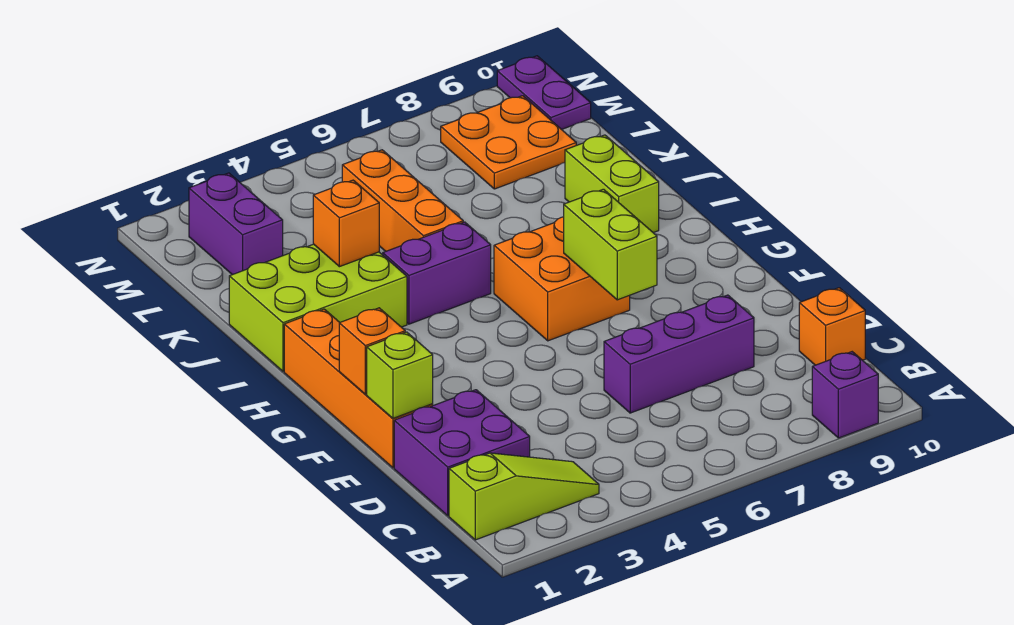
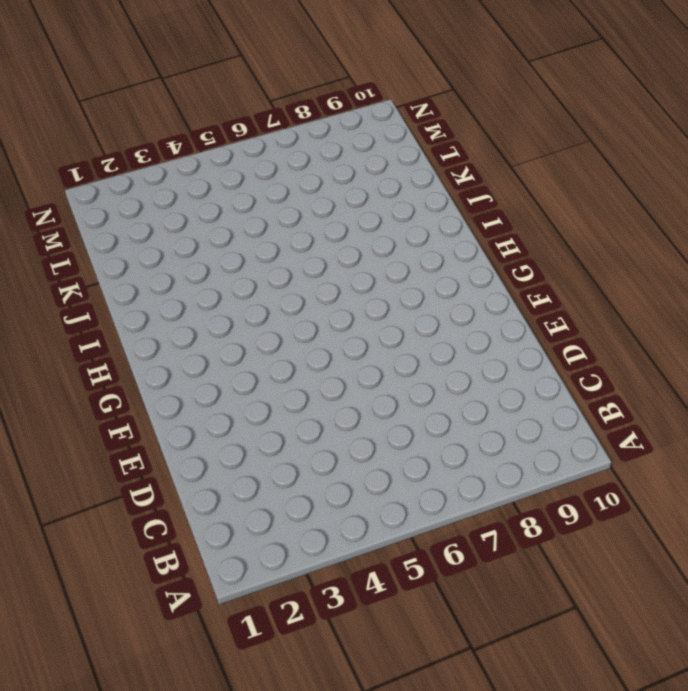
none -> purple 1x1 brick [812,352,878,438]
none -> lime 1x3 slope [449,453,599,540]
none -> purple 2x2 brick [394,390,530,516]

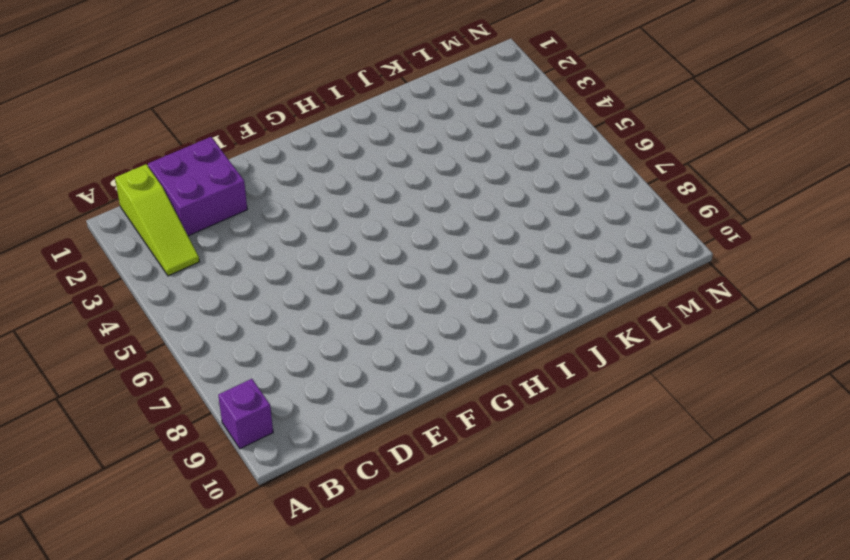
none -> orange 1x1 brick [799,288,865,365]
none -> purple 1x3 brick [604,295,754,413]
none -> orange 1x4 brick [284,309,433,468]

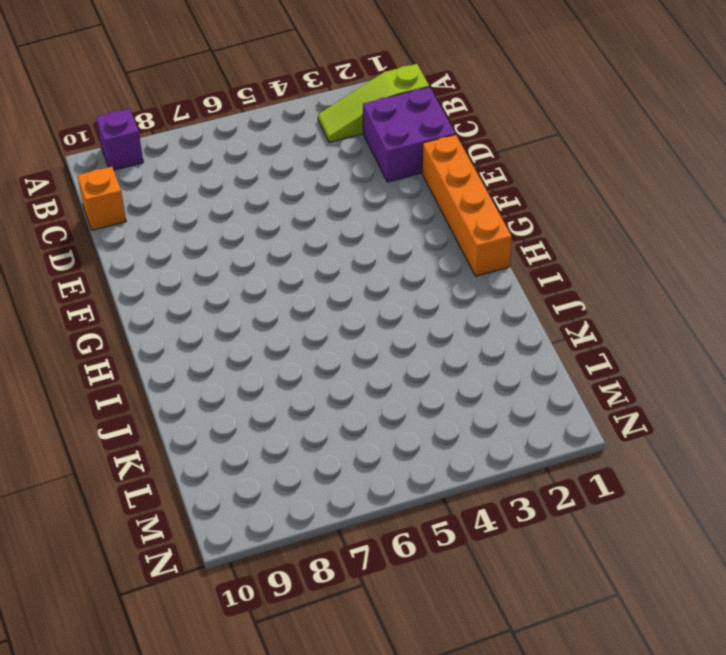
none -> purple 1x3 brick [604,295,754,413]
none -> orange 2x2 brick [494,217,630,341]
none -> lime 2x3 brick [229,244,407,371]

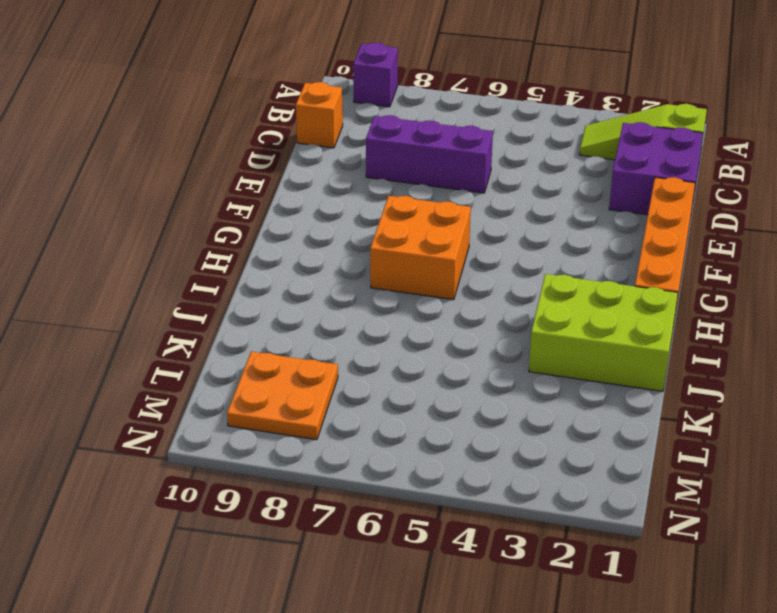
none -> purple 1x2 brick [383,222,491,324]
none -> lime 1x2 brick [565,135,659,233]
none -> orange 1x3 brick [342,150,463,251]

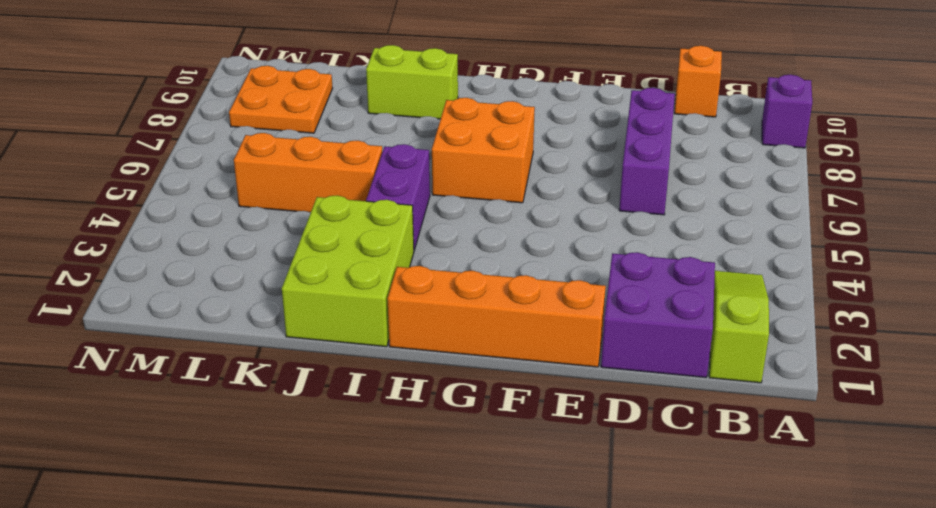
none -> purple 1x2 brick [189,173,283,275]
none -> purple 1x2 plate [497,56,591,130]
none -> lime 1x1 brick [367,332,433,418]

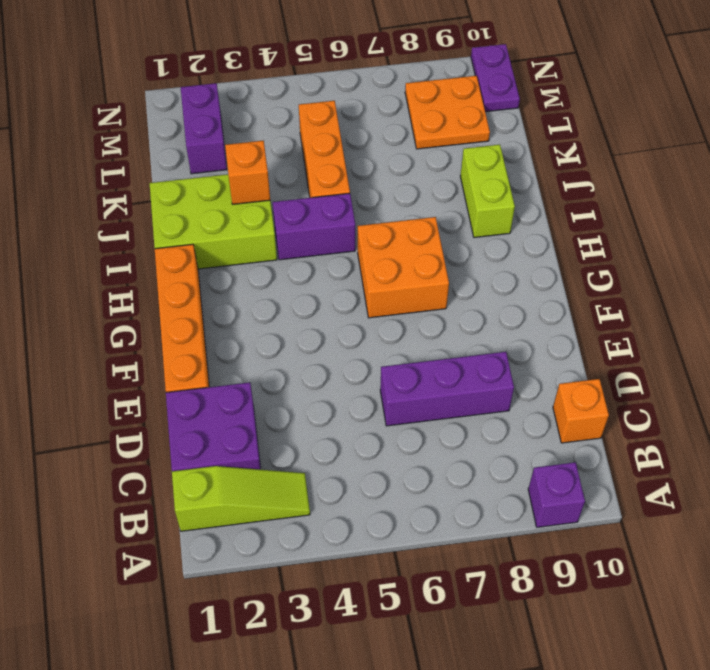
none -> lime 1x1 brick [367,332,433,418]
none -> orange 1x1 brick [339,308,405,394]
none -> lime 1x2 brick [564,189,657,300]

